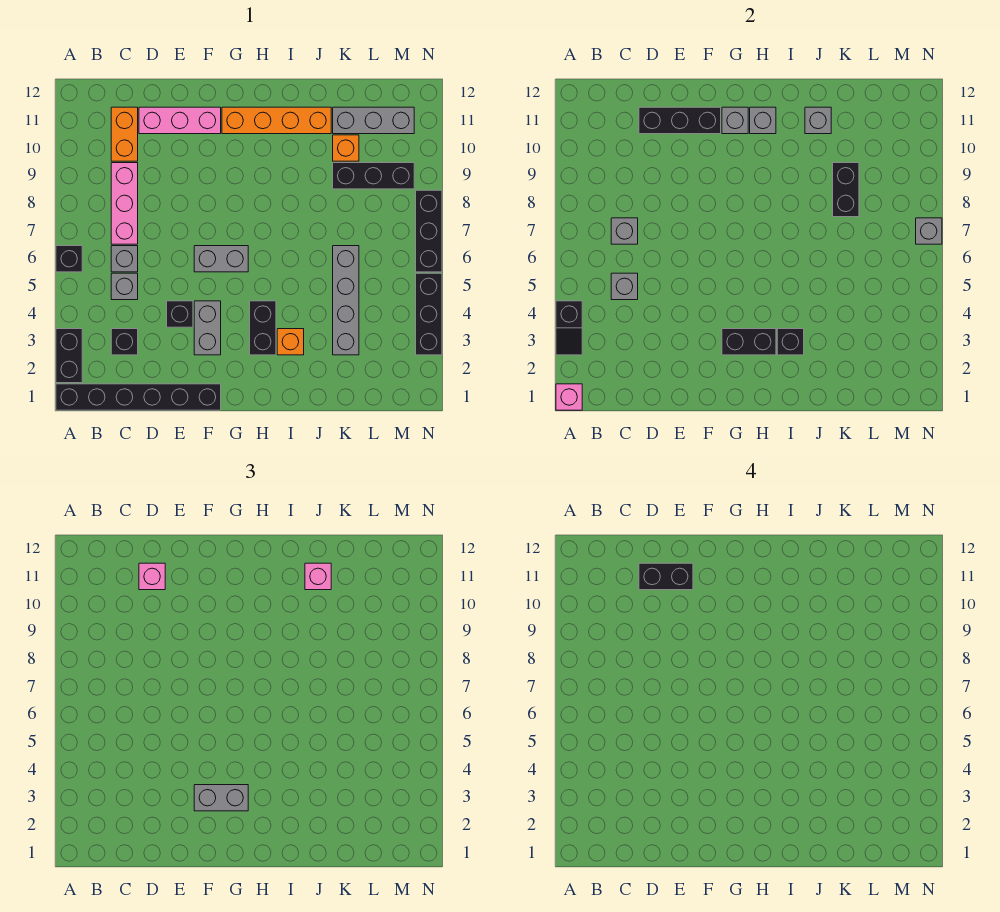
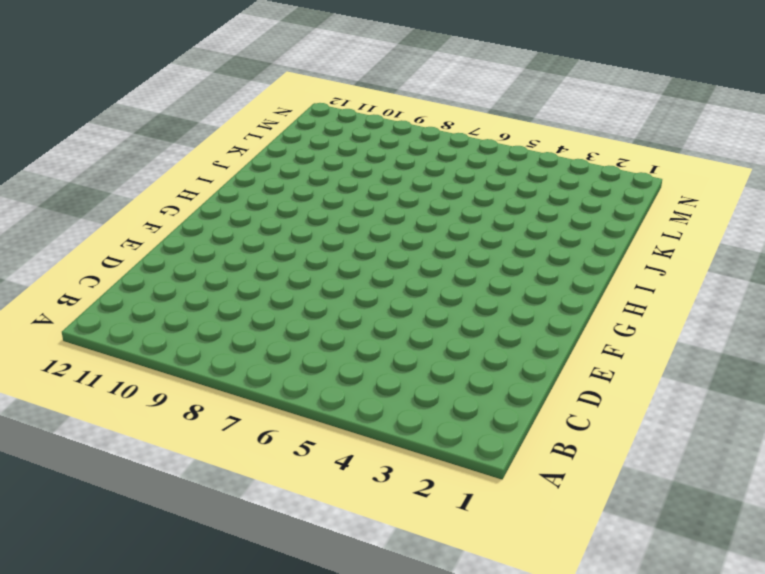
none -> black 1x6 brick [56,384,221,410]
none -> black 1x2 brick [56,329,82,383]
none -> black 1x1 brick [56,246,82,272]
none -> black 1x1 brick [111,329,138,355]

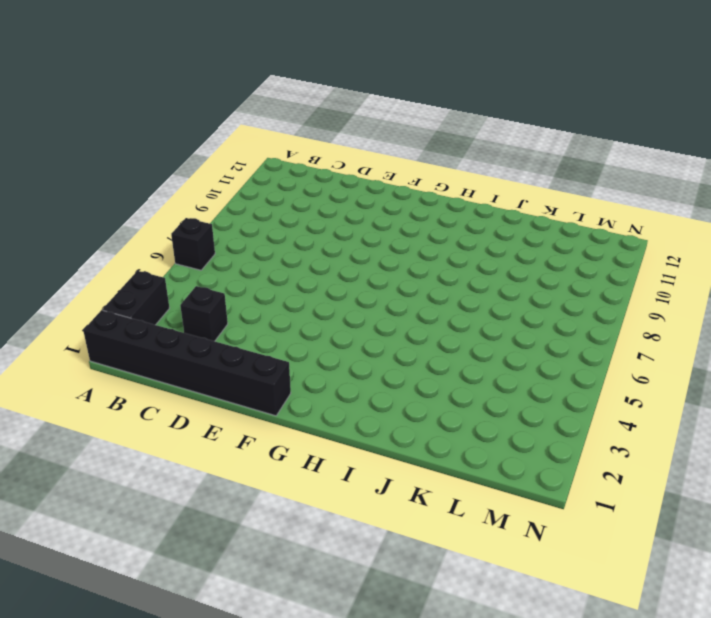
none -> grey 1x1 brick [111,273,138,300]
none -> grey 1x1 brick [111,246,138,272]
none -> pink 1x3 brick [111,163,138,244]
none -> orange 1x2 brick [111,107,138,161]

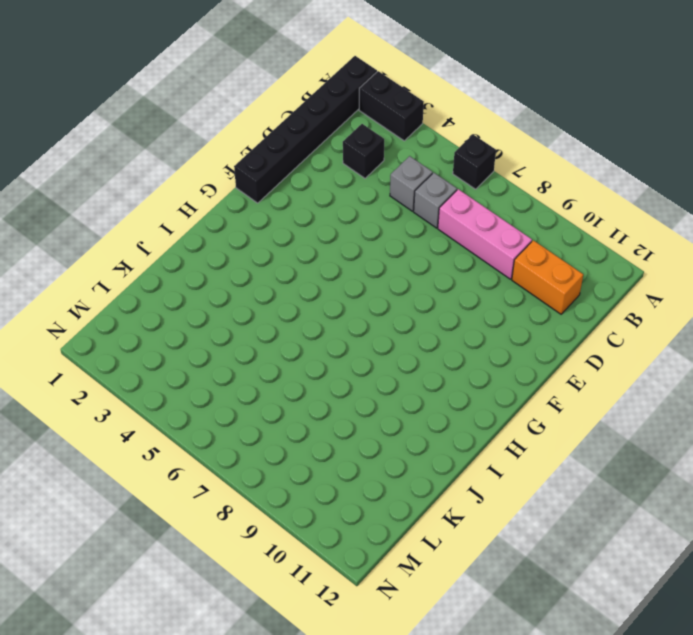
none -> pink 1x3 brick [139,107,221,134]
none -> black 1x1 brick [167,301,193,327]
none -> grey 1x2 brick [194,301,221,355]
none -> grey 1x2 brick [194,246,248,272]

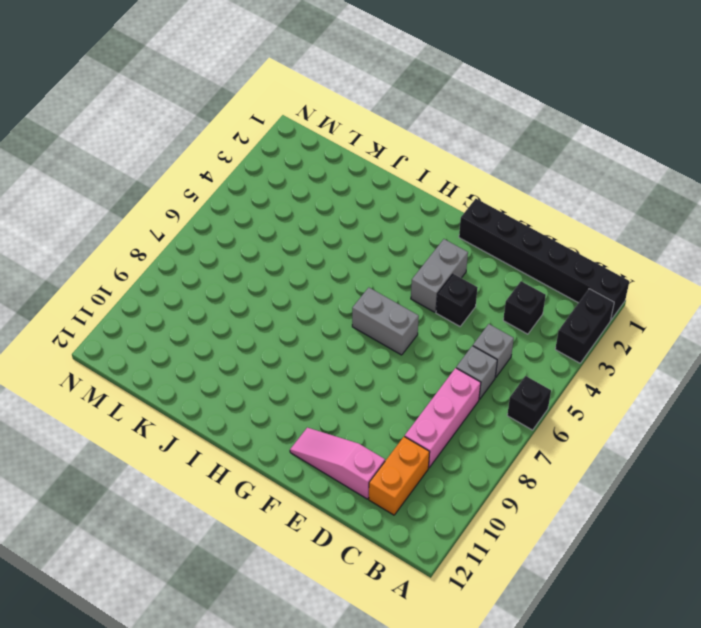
pink 1x3 slope [290,428,385,499] -> pink 1x3 brick [139,107,221,134]
none -> orange 1x4 brick [222,107,331,134]
none -> black 1x2 brick [250,301,276,355]
none -> orange 1x1 brick [277,329,304,355]
none -> grey 1x4 brick [333,246,359,355]

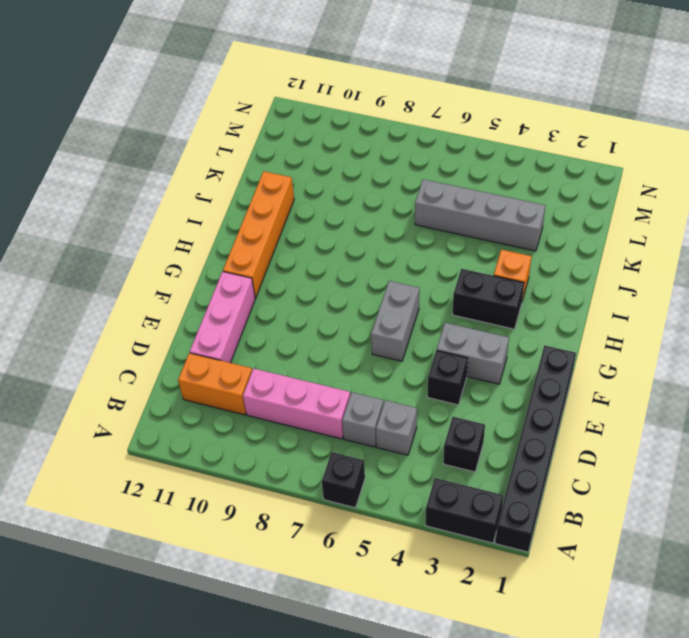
none -> black 1x3 brick [333,163,414,189]
none -> orange 1x1 brick [333,135,359,161]
none -> grey 1x3 brick [333,107,414,134]
none -> black 1x3 brick [416,273,442,355]

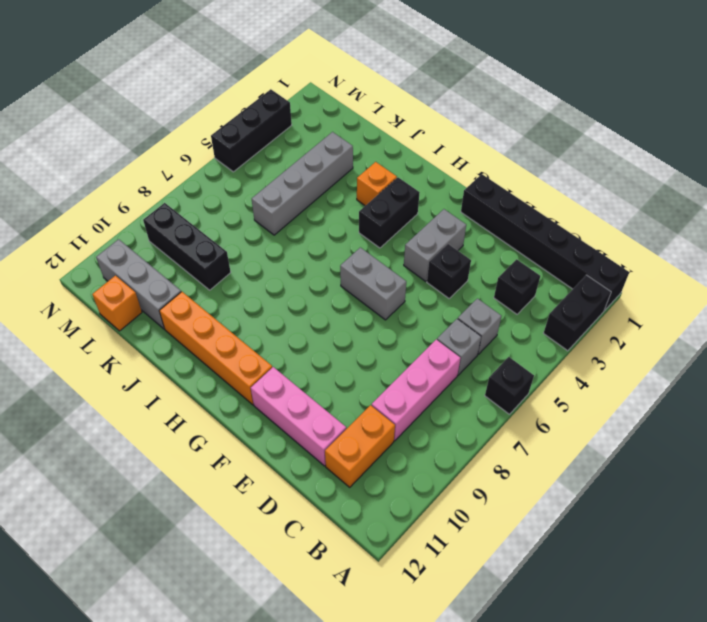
orange 1x1 brick [92,276,142,331] -> orange 1x1 brick moved to [333,135,359,161]
none -> black 1x3 brick [416,190,442,272]
none -> pink 1x1 brick [556,384,582,410]
none -> black 1x2 slope [556,301,582,355]
none -> grey 1x1 brick [611,273,638,300]

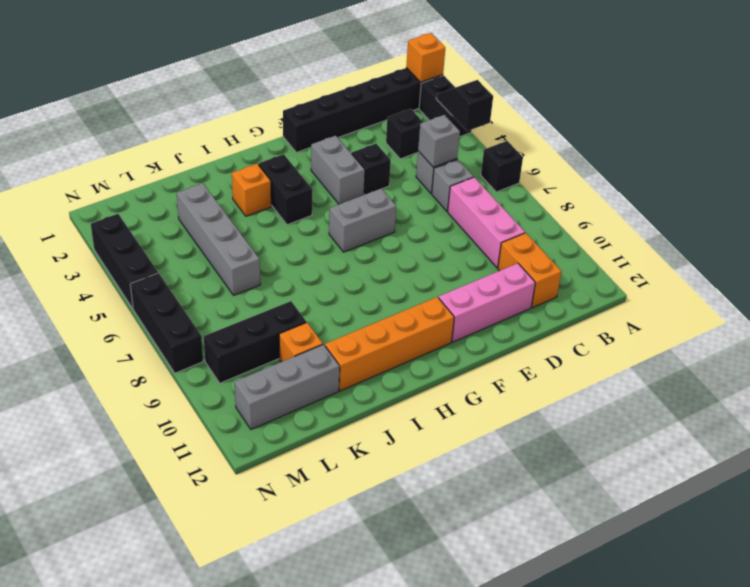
orange 1x1 brick [406,33,445,82] -> pink 1x1 brick [556,384,582,410]
none -> grey 1x1 brick [611,218,638,244]
none -> black 1x3 brick [639,107,721,134]
none -> black 1x2 brick [722,329,776,355]
none -> grey 1x1 brick [722,107,748,134]

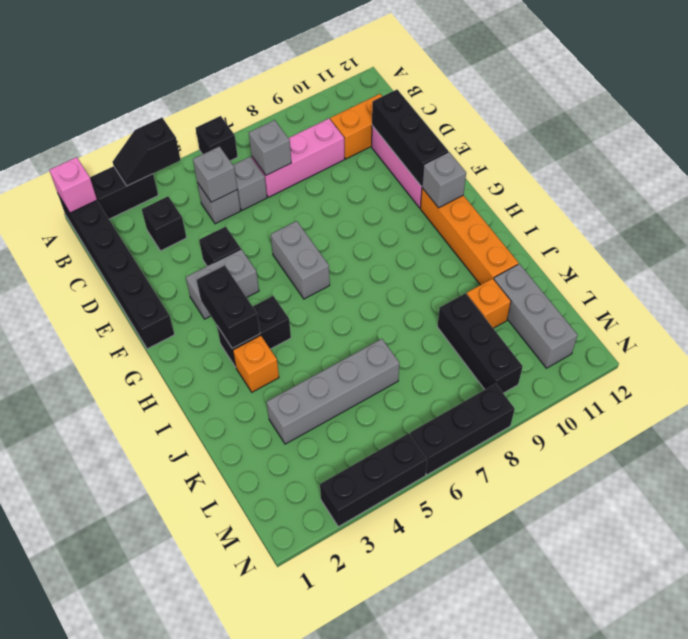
none -> grey 1x1 brick [750,107,776,134]
none -> black 1x1 brick [777,329,804,355]
none -> grey 1x1 brick [805,107,831,134]
none -> black 1x2 brick [833,163,859,217]

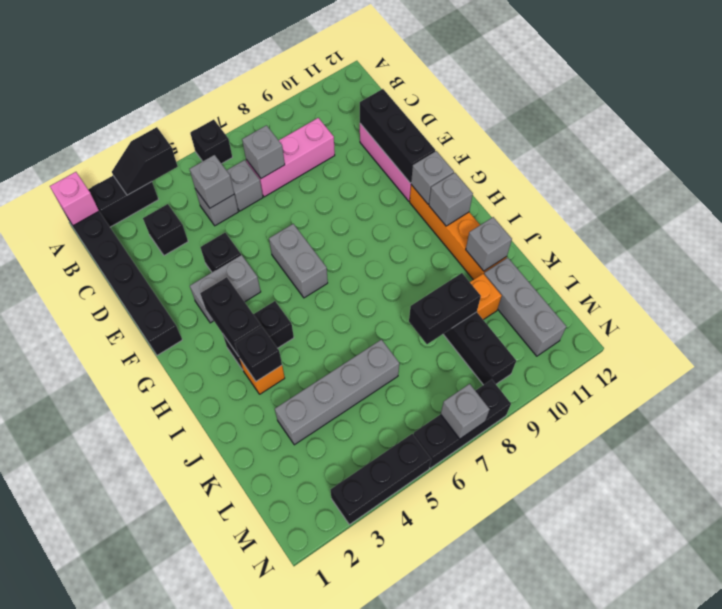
none -> orange 1x2 brick [111,107,138,161]
none -> pink 1x1 brick [139,563,165,590]
none -> grey 1x2 brick [194,785,248,811]
none -> pink 1x1 brick [305,563,331,590]

